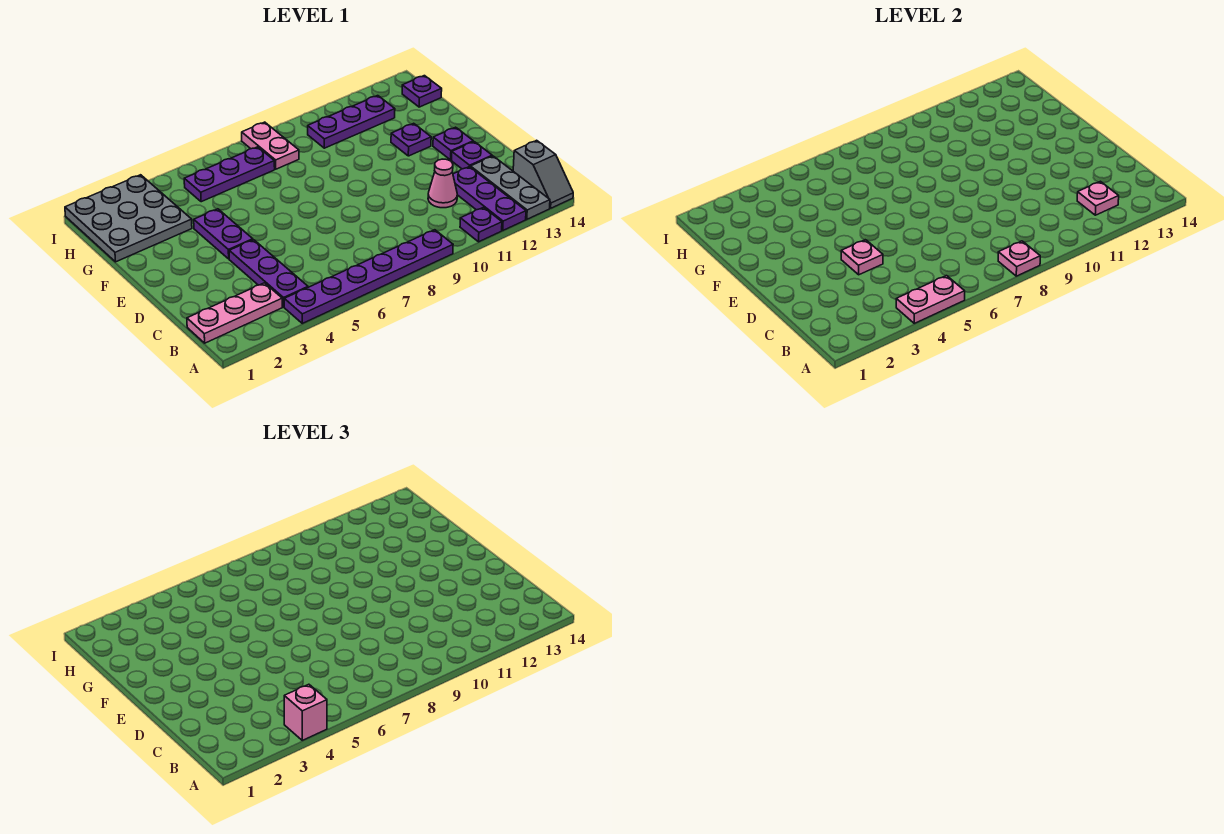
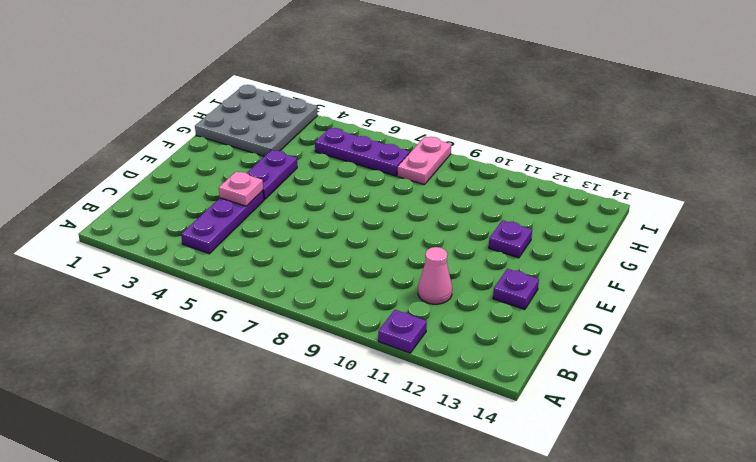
none -> purple 1x6 plate [284,230,453,323]
none -> purple 1x3 plate [453,167,526,230]
none -> grey 1x3 plate [471,156,550,219]

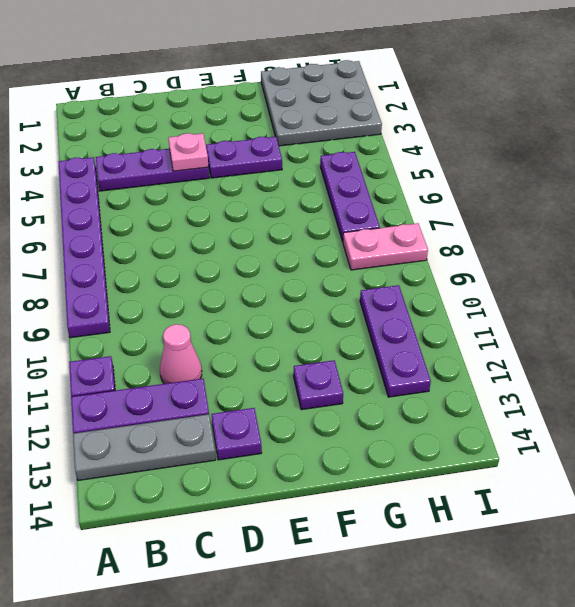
none -> grey 1x2 slope [513,140,573,208]
none -> pink 1x3 plate [187,283,282,343]
none -> purple 1x1 plate [433,127,473,160]

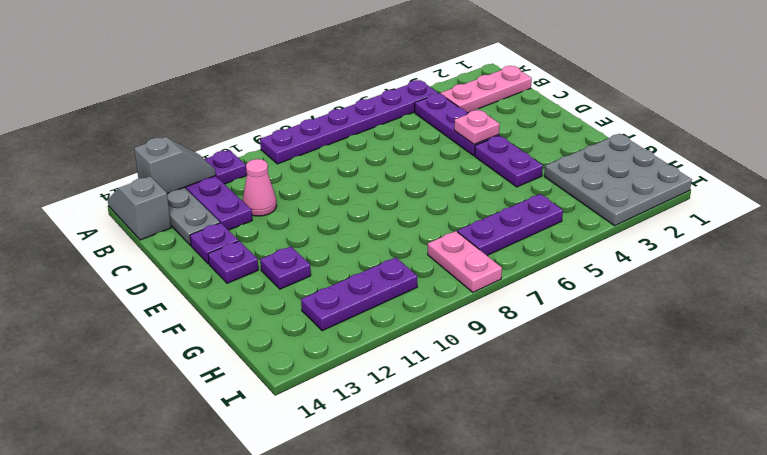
grey 1x2 slope [134,137,216,194] -> none
none -> purple 1x1 plate [402,76,442,107]
none -> pink 1x2 plate [896,276,965,323]
none -> pink 1x1 plate [998,241,1040,276]

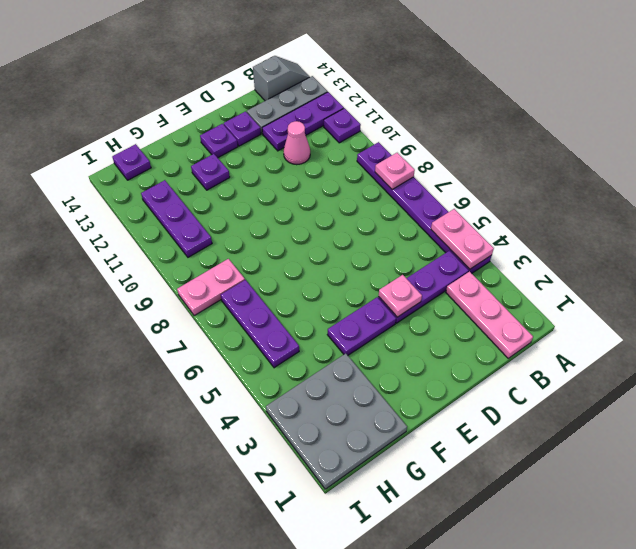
none -> pink 1x1 plate [1077,181,1119,215]
none -> pink 1x1 brick [284,684,327,740]

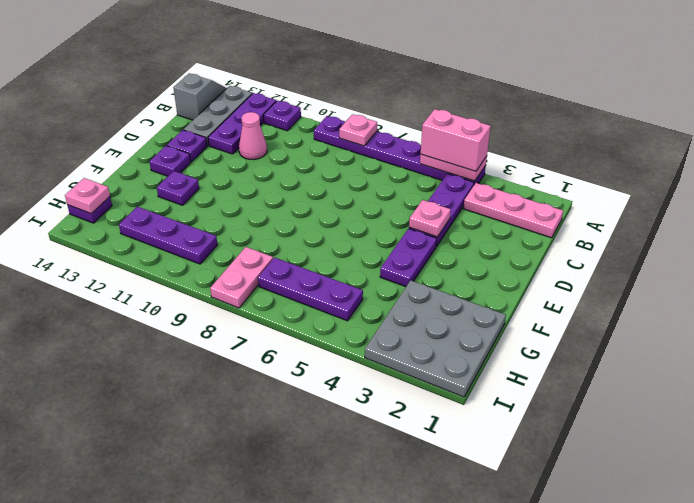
pink 1x2 brick [421,109,491,171] -> pink 1x1 brick [284,684,327,740]
pink 1x1 plate [65,178,110,214] -> pink 1x1 plate moved to [1077,181,1119,215]

